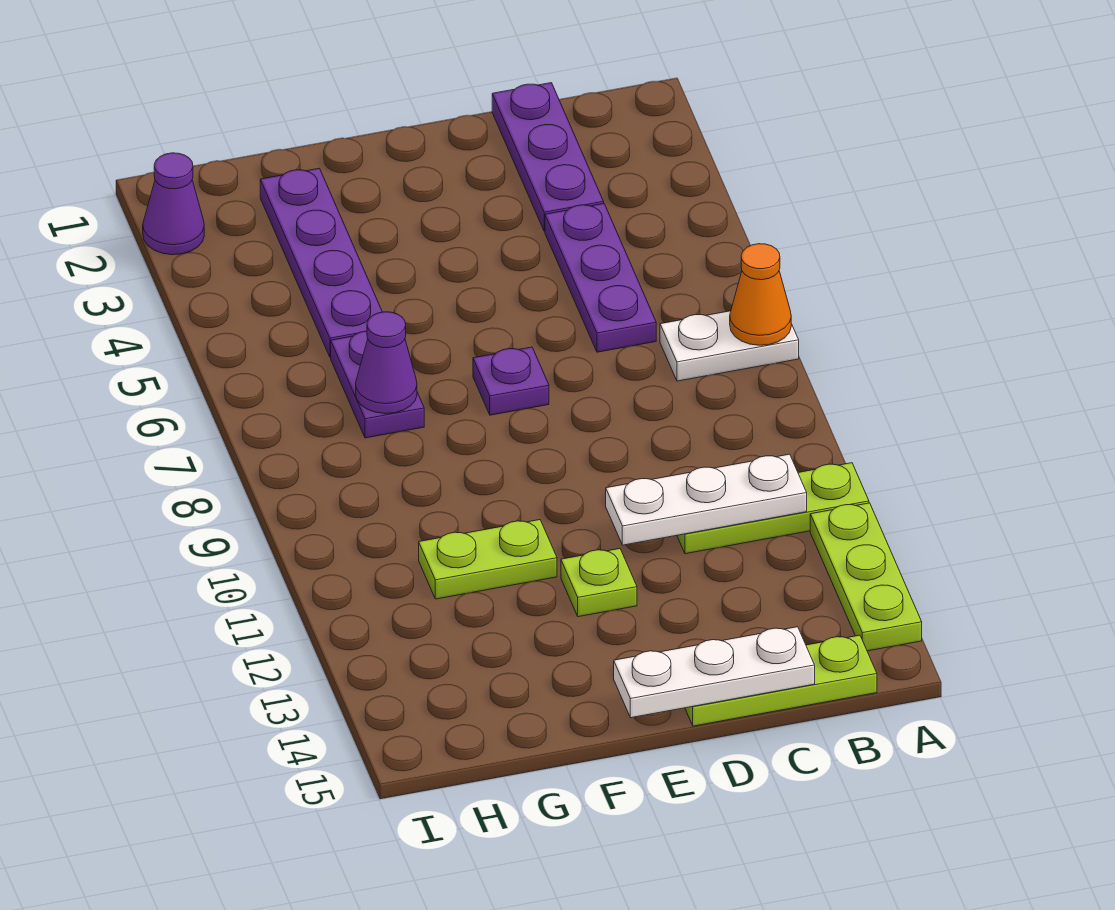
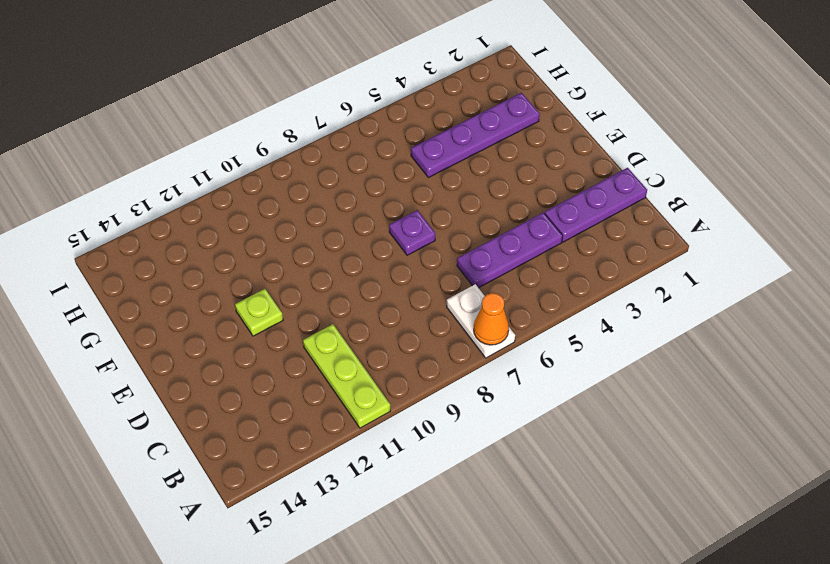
none -> lime 1x3 plate [810,503,922,651]
none -> lime 1x3 plate [685,635,877,726]
none -> lime 1x2 plate [419,520,557,599]

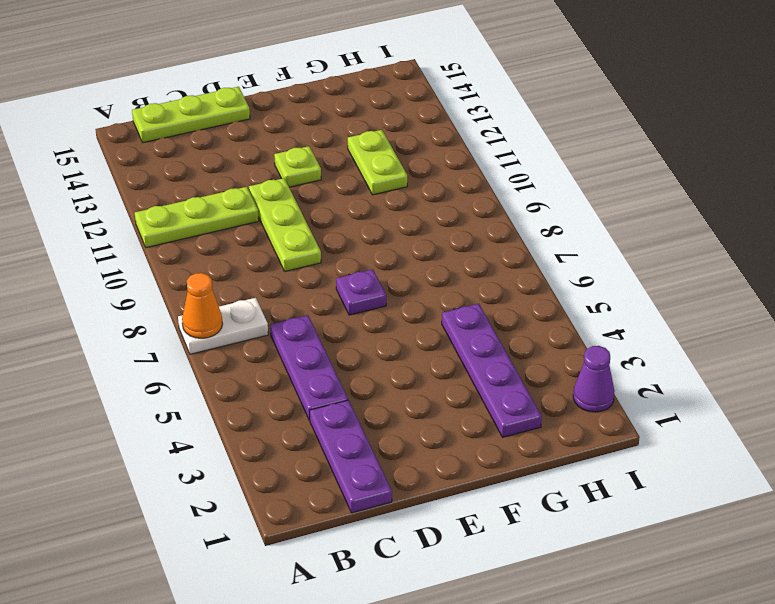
lime 1x3 plate [249,178,321,271] -> lime 1x3 plate moved to [810,503,922,651]
lime 1x2 plate [348,130,407,195] -> lime 1x2 plate turned to [419,520,557,599]
none -> purple 1x2 plate [331,331,424,438]
none -> white 1x3 plate [606,454,807,545]
none -> white 1x3 plate [614,627,815,718]

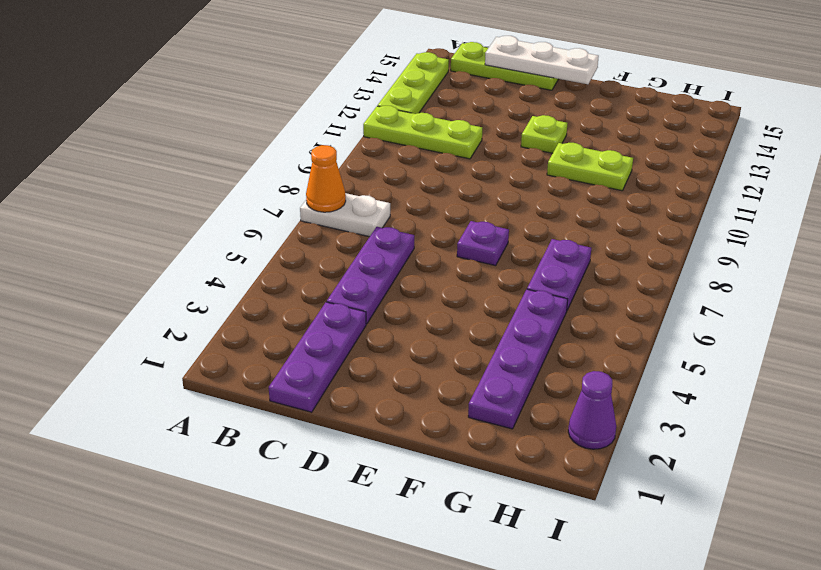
none -> white 1x3 plate [606,454,807,545]
none -> purple 1x1 cone [356,312,417,414]

